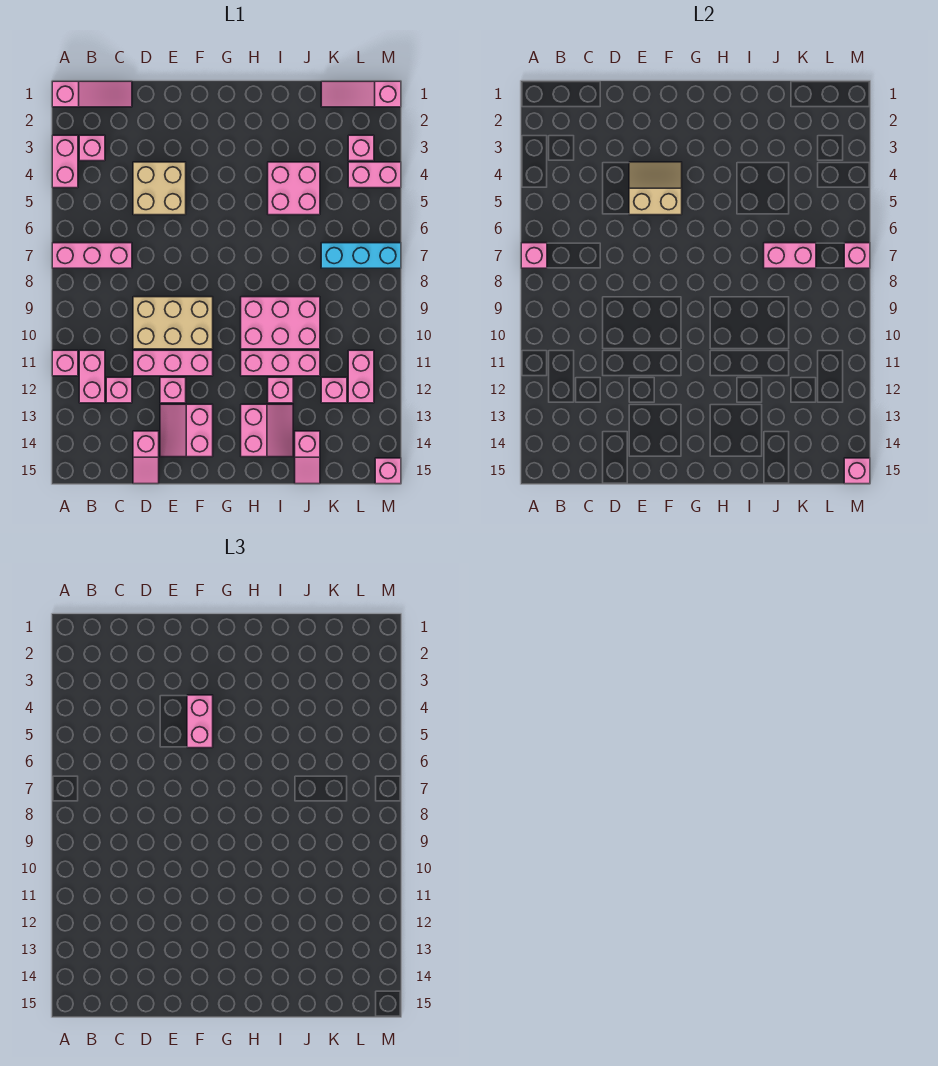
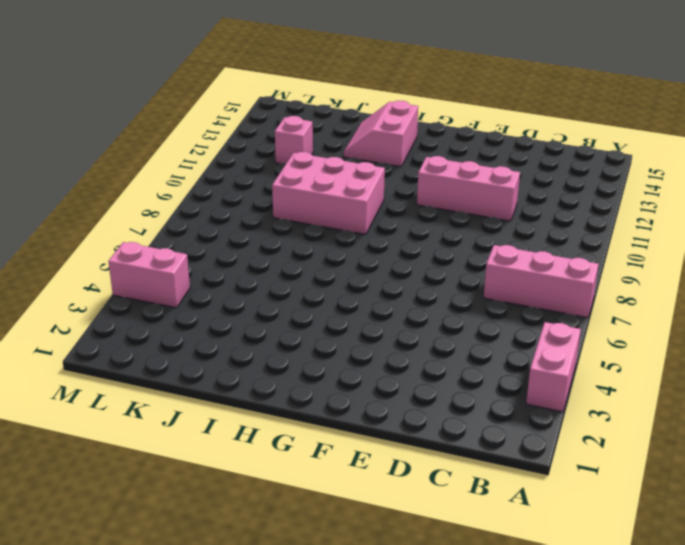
none -> pink 1x3 slope [52,81,132,107]
none -> pink 1x1 brick [52,350,78,376]
none -> pink 1x1 brick [79,135,105,161]
none -> pink 1x2 brick [79,350,105,403]

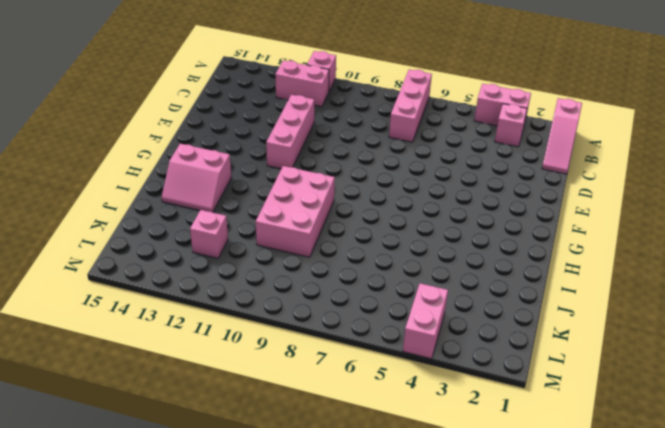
none -> pink 1x1 brick [106,377,132,403]
none -> tan 2x2 brick [133,162,186,215]
none -> tan 2x3 brick [133,297,213,349]
none -> pink 1x2 slope [133,431,159,484]

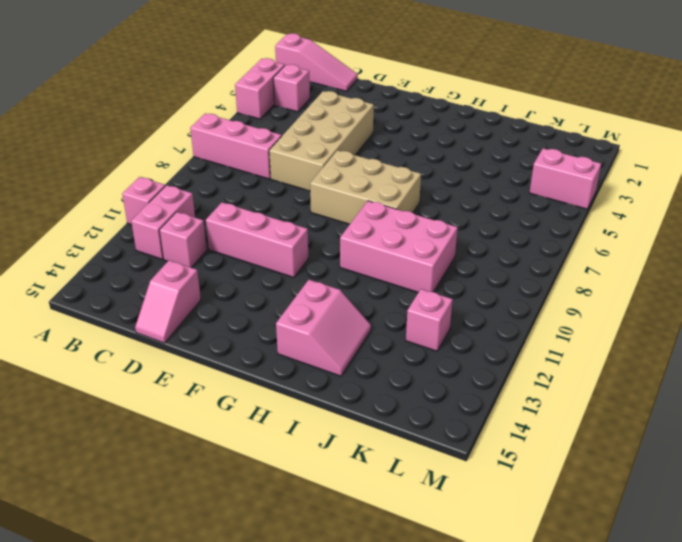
tan 2x4 brick [269,91,374,191] -> tan 2x2 brick [133,162,186,215]
tan 2x3 brick [310,150,421,224] -> tan 2x3 brick moved to [133,297,213,349]
none -> pink 1x1 brick [160,377,186,403]
none -> pink 2x2 slope [160,404,213,457]
none -> pink 1x3 brick [241,350,320,376]
none -> pink 2x2 brick [268,162,320,215]

